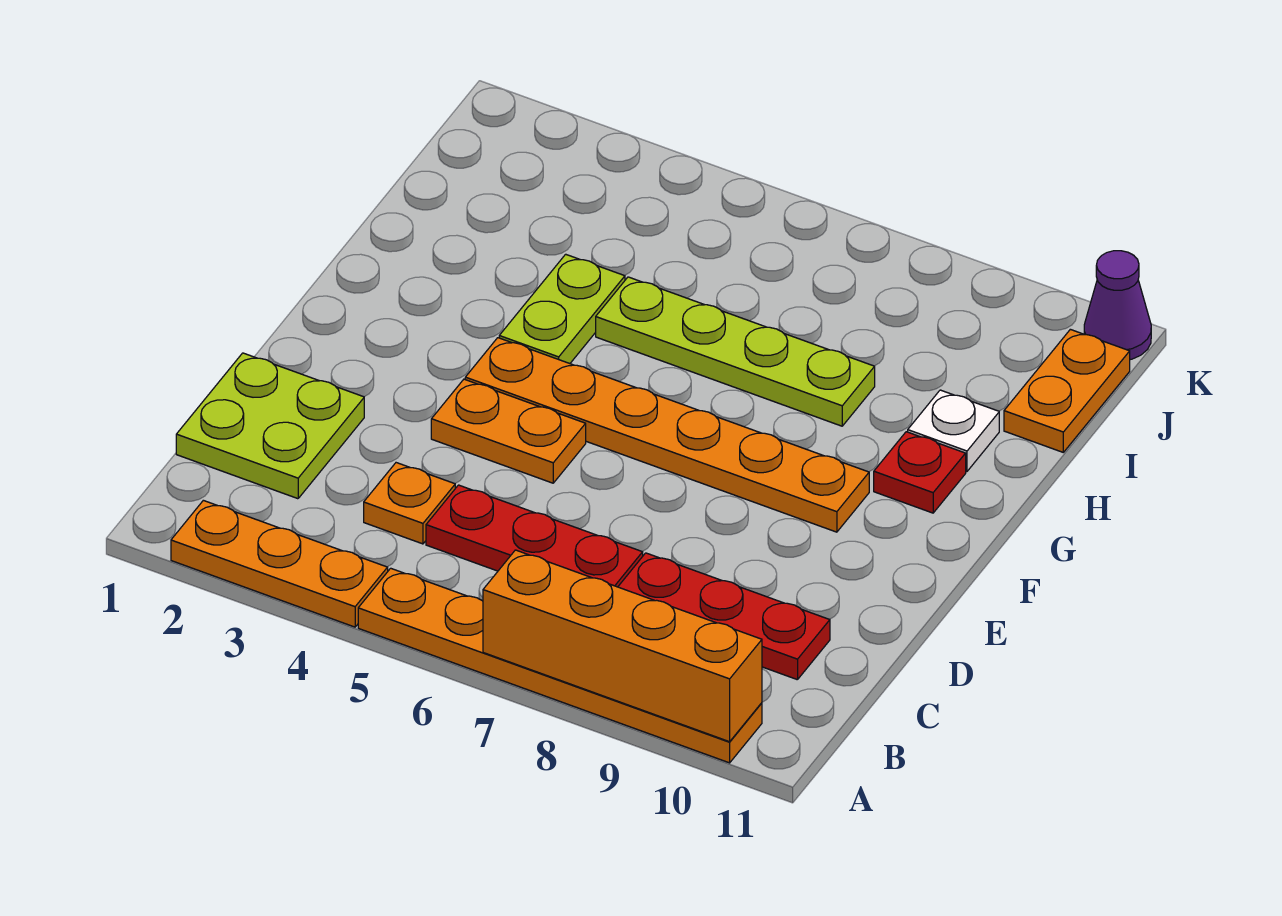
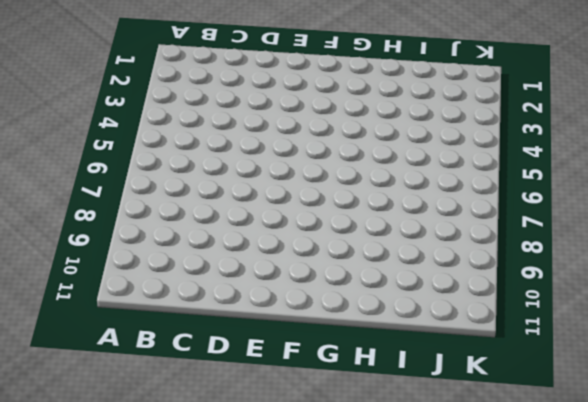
none -> orange 1x3 plate [171,500,388,627]
none -> orange 1x6 plate [358,568,762,763]
none -> lime 2x2 plate [176,353,364,499]

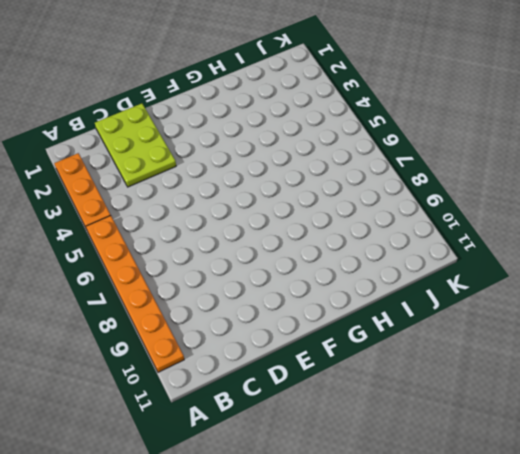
lime 2x3 plate [95,103,176,187] -> lime 2x2 plate [176,353,364,499]
none -> orange 1x1 plate [364,463,455,544]
none -> red 1x3 plate [426,485,643,587]
none -> red 1x3 plate [618,553,830,680]

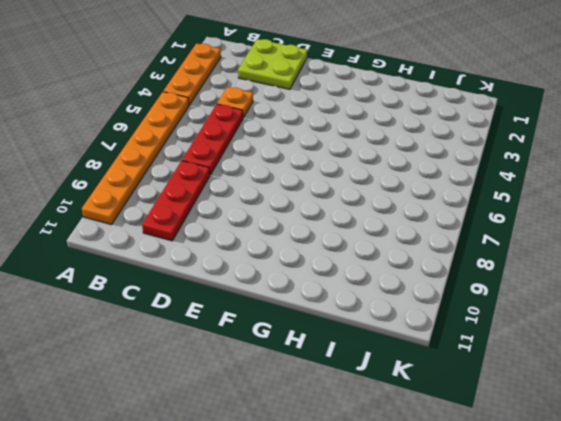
none -> orange 1x2 plate [431,379,586,483]
none -> orange 1x6 plate [465,338,869,532]
none -> lime 1x2 plate [499,254,625,364]

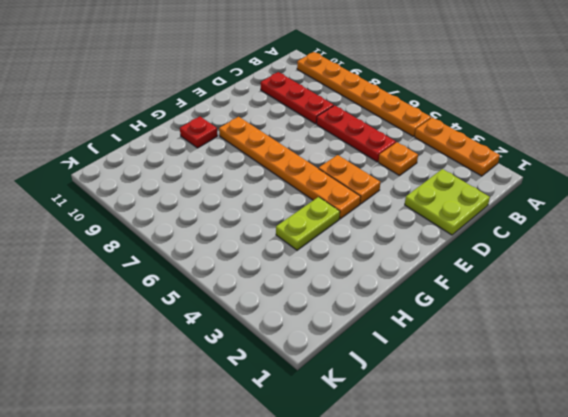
none -> lime 1x4 plate [596,277,875,426]
none -> white 1x1 plate [908,390,999,471]
none -> orange 1x2 plate [1004,329,1130,452]

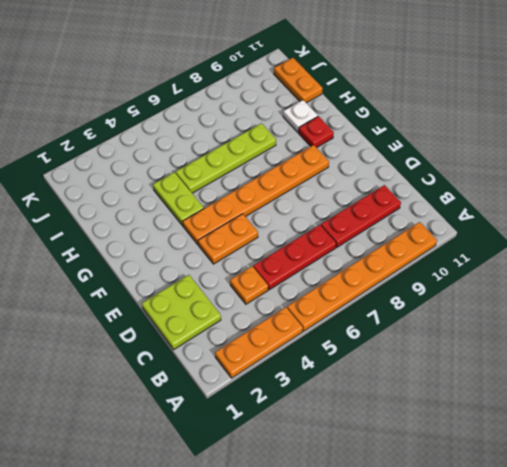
none -> purple 1x1 cone [1084,251,1151,360]
none -> orange 1x4 brick [483,550,762,742]

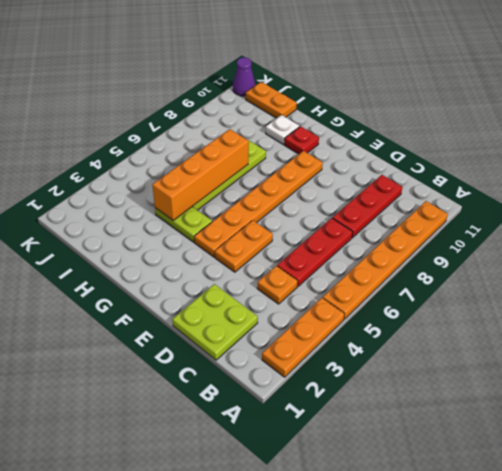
orange 1x4 brick [152,129,249,221] -> orange 1x4 brick moved to [483,550,762,742]

